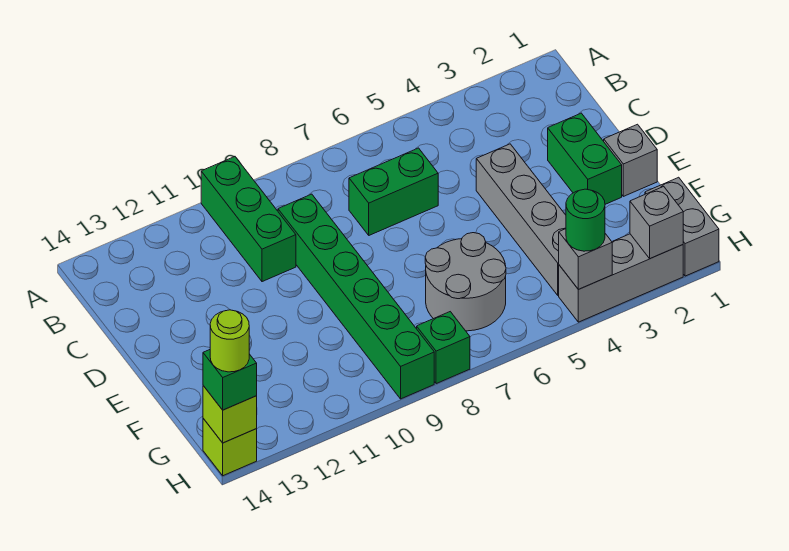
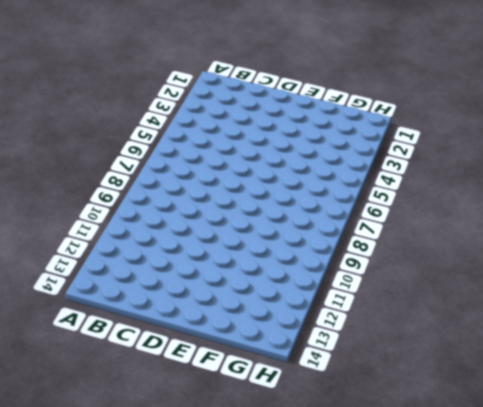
none -> green 1x3 brick [201,157,296,282]
none -> green 1x2 brick [349,148,438,235]
none -> green 1x6 brick [278,194,434,399]

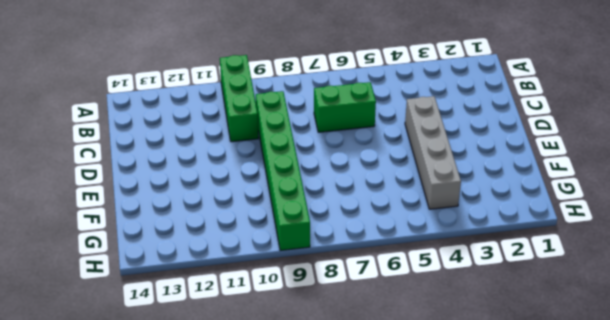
none -> green 1x2 brick [548,113,622,204]
none -> grey 1x1 brick [604,124,657,196]
none -> grey 2x2 round brick [425,233,506,331]

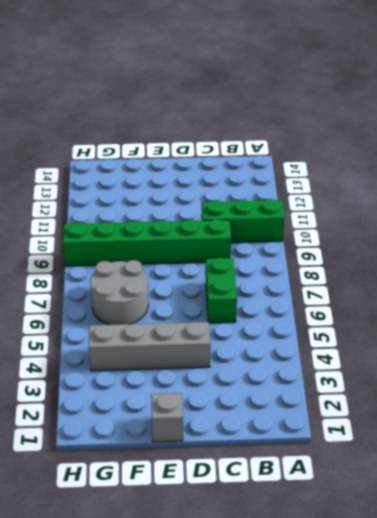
none -> green 1x2 brick [548,113,622,204]
none -> grey 1x2 brick [645,177,719,276]
none -> grey 1x3 brick [559,234,683,322]

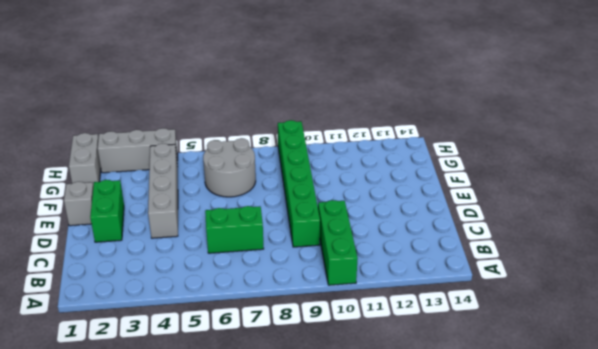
none -> green 1x1 brick [417,312,470,384]
none -> lime 1x1 brick [203,418,257,476]
none -> grey 1x1 brick [630,187,683,259]

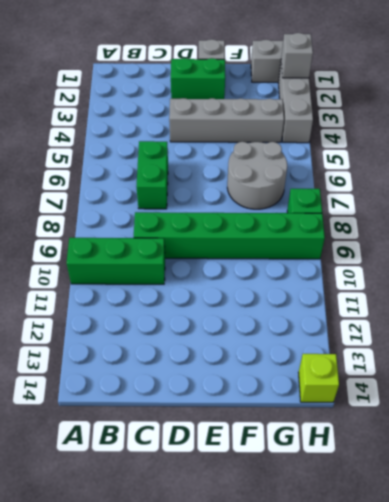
none -> grey 1x1 brick [559,229,612,289]
none -> lime 1x1 brick [203,386,257,443]
none -> green 1x1 round brick [566,189,605,251]

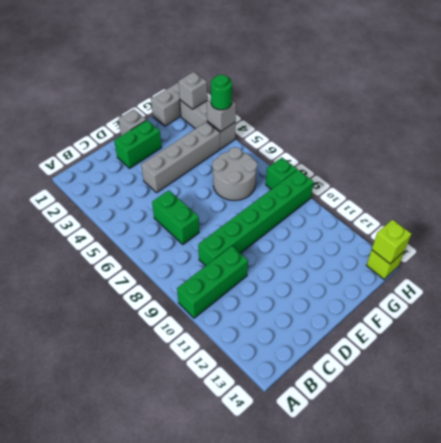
none -> green 1x1 brick [203,350,257,410]
none -> lime 1x1 round brick [210,310,249,372]

